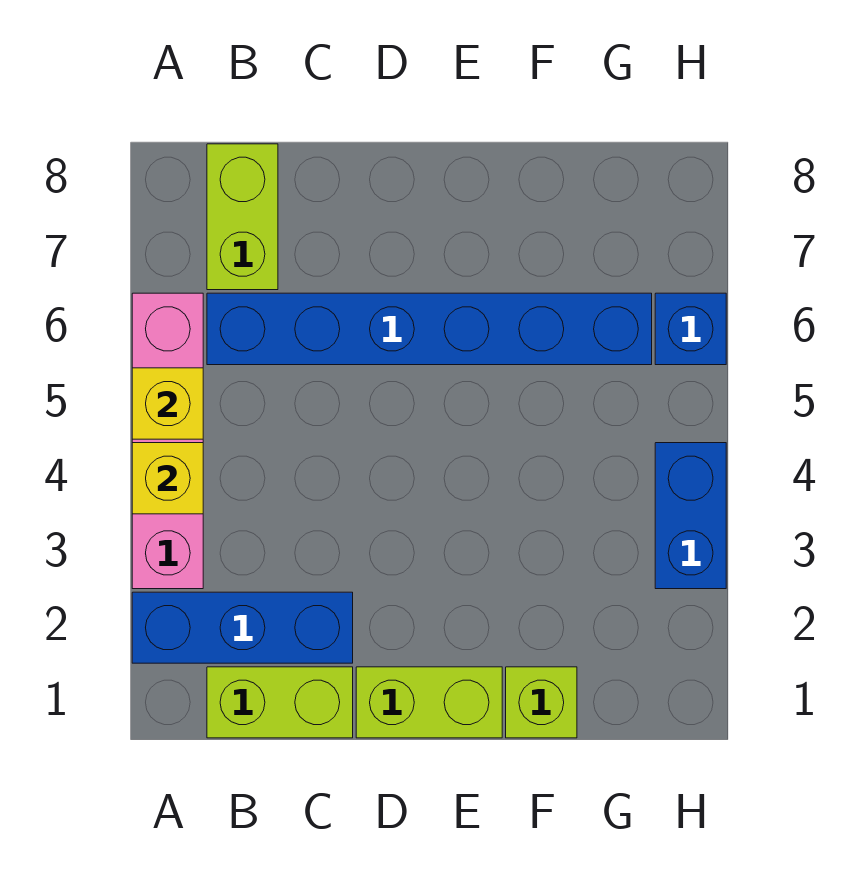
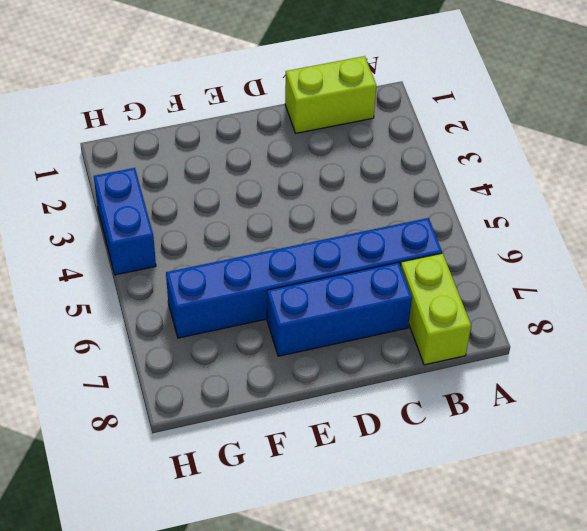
blue 1x3 brick [267,263,412,356] -> blue 1x3 brick moved to [132,592,353,663]
none -> pink 1x4 brick [132,293,203,589]
none -> lime 1x2 brick [356,667,502,738]

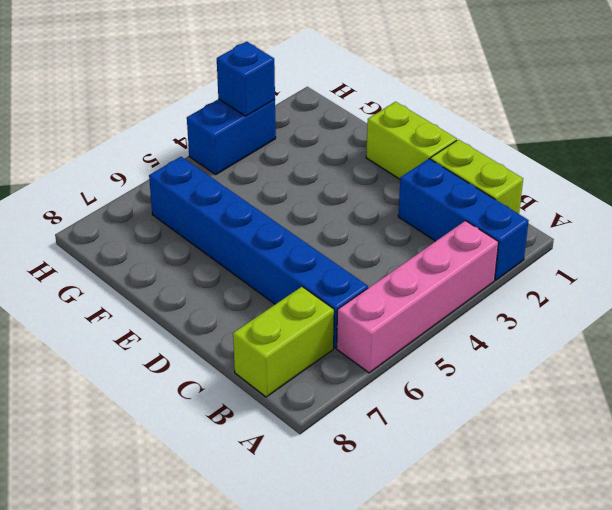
blue 1x1 brick [217,41,275,116] -> blue 1x1 brick moved to [655,293,726,365]
none -> lime 1x1 brick [506,667,577,738]
none -> yellow 1x1 brick [132,443,203,514]

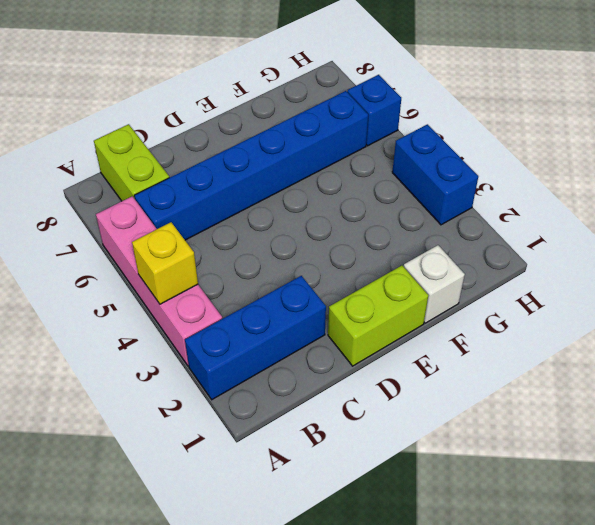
white 1x1 brick [404,245,465,323] -> lime 1x1 brick [506,667,577,738]
none -> lime 1x2 brick [207,667,353,738]
none -> yellow 1x1 brick [132,368,203,439]

